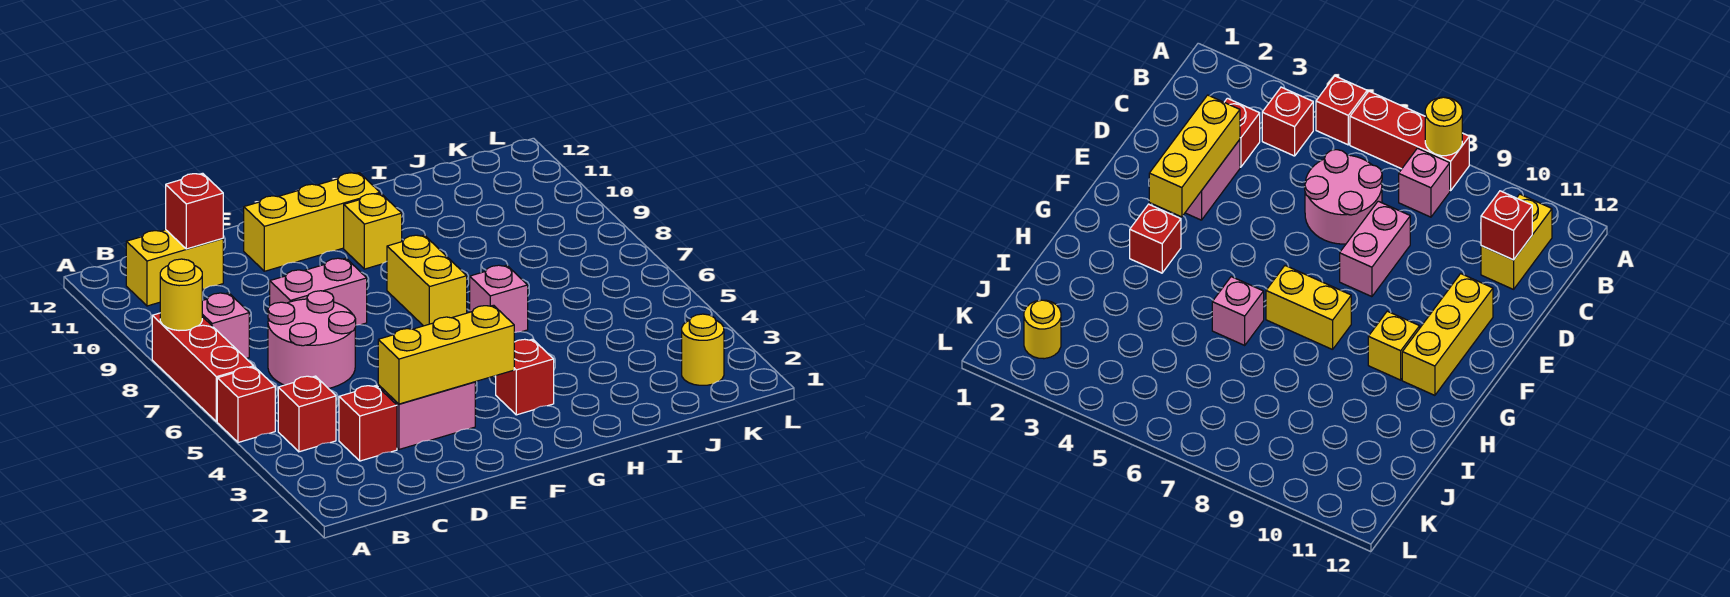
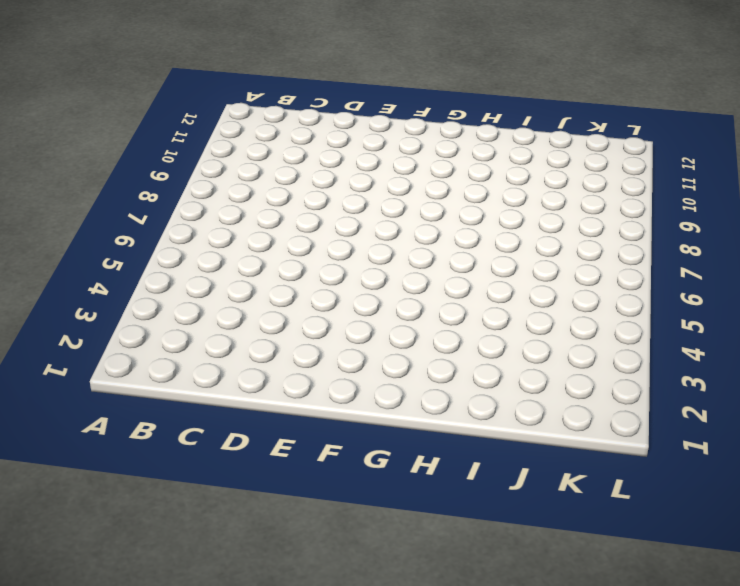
none -> red 1x1 brick [217,367,275,442]
none -> red 1x3 brick [152,313,254,422]
none -> red 1x1 brick [278,376,336,452]

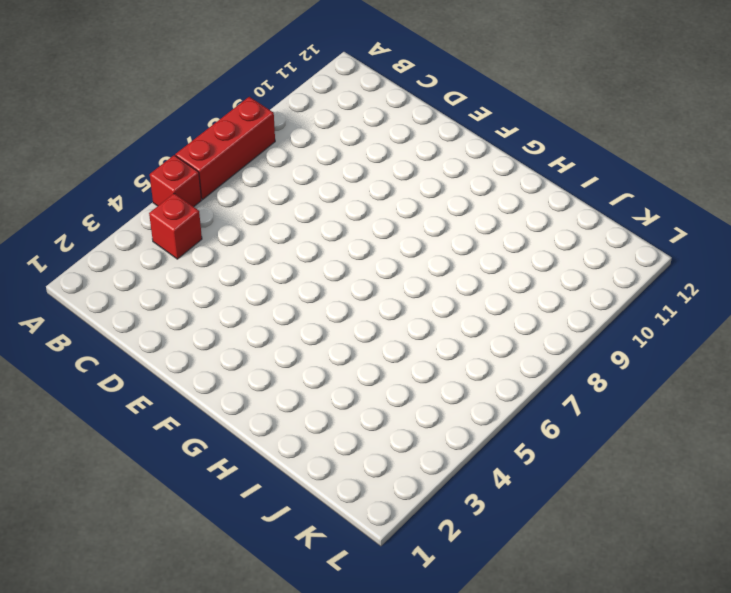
none -> pink 1x1 brick [202,293,249,358]
none -> yellow 1x2 brick [126,230,223,306]
none -> red 1x1 brick [339,386,397,461]

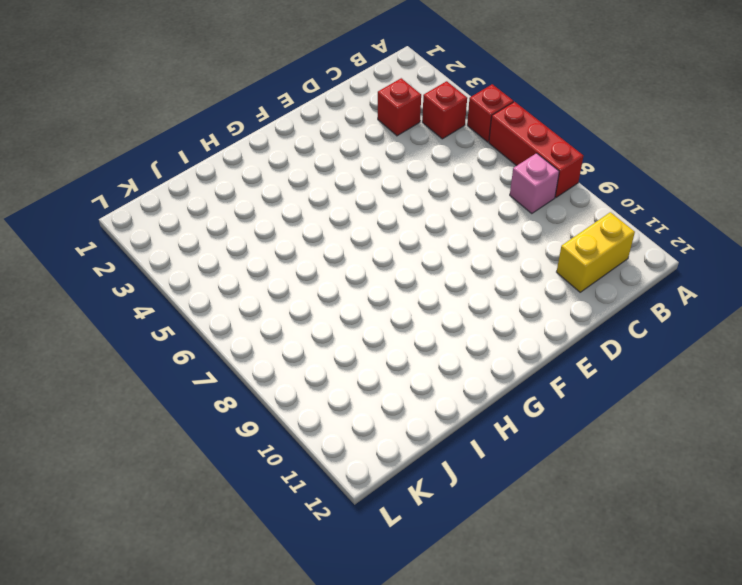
none -> pink 2x2 round brick [268,291,356,388]
none -> pink 1x2 brick [378,382,475,449]
none -> pink 1x2 brick [270,258,367,325]

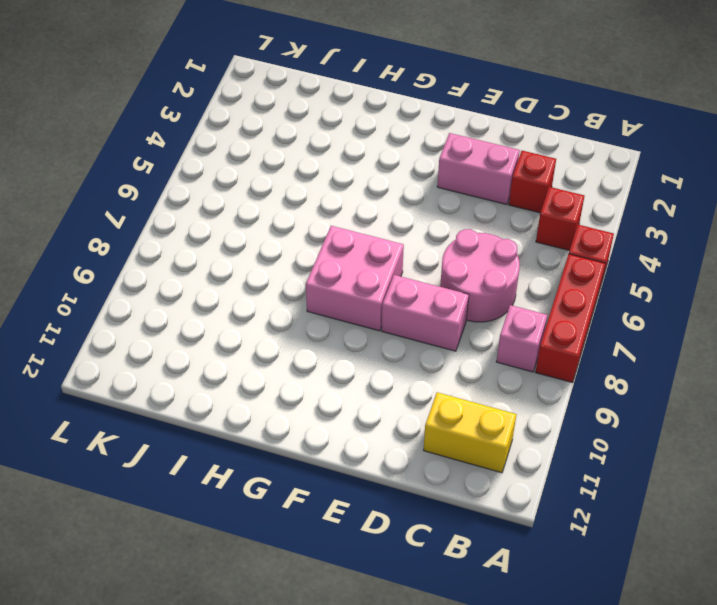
pink 2x2 brick [306,226,404,331] -> yellow 1x2 brick [387,235,467,326]
none -> yellow 1x3 brick [244,173,380,271]
none -> red 1x1 brick [496,339,554,415]
none -> yellow 1x1 brick [344,194,402,269]

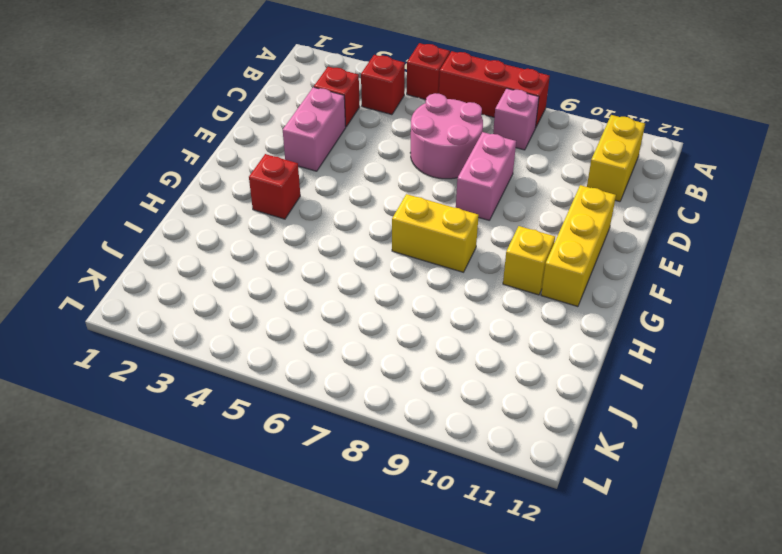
none -> pink 1x1 brick [470,265,528,332]
none -> yellow 1x1 round brick [682,314,724,385]
none -> yellow 1x1 round brick [160,259,202,331]

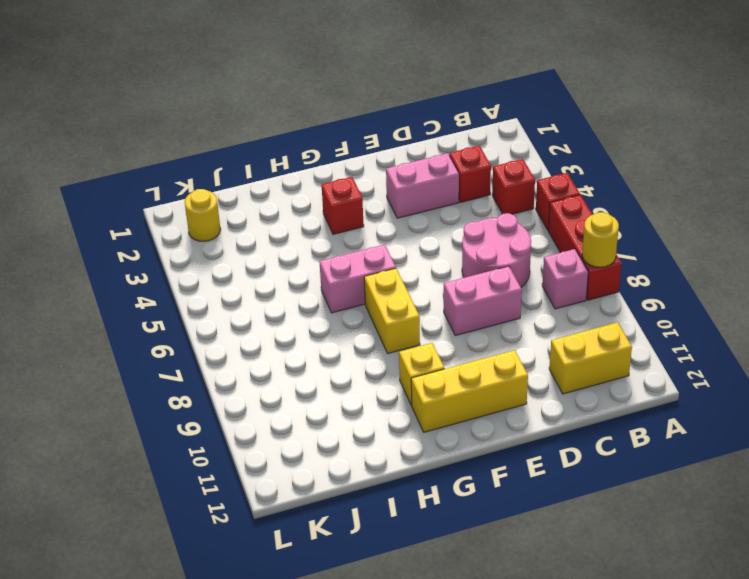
pink 1x2 brick [319,245,396,313] -> pink 1x1 brick [470,265,528,332]
none -> red 1x1 brick [166,173,223,249]
none -> yellow 1x3 brick [378,305,514,404]

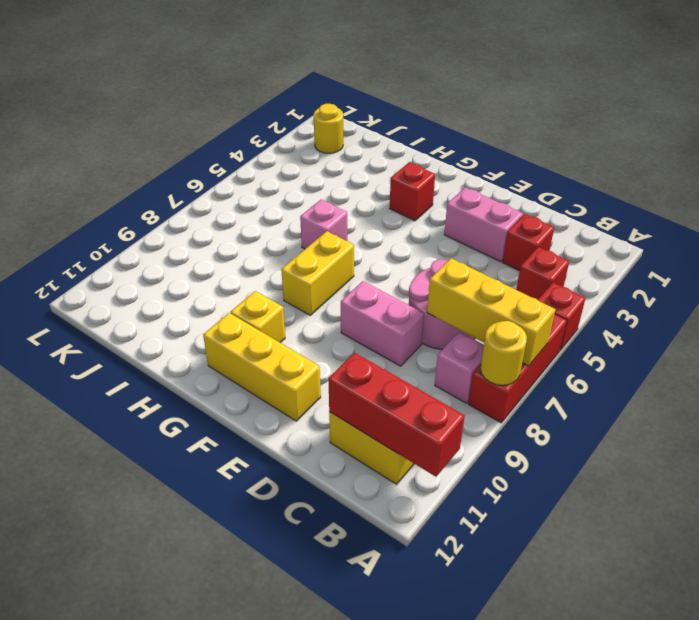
yellow 1x3 brick [427,258,555,366] -> yellow 1x3 brick moved to [378,305,514,404]
red 1x3 brick [328,353,465,477] -> red 1x1 brick [166,173,223,249]

